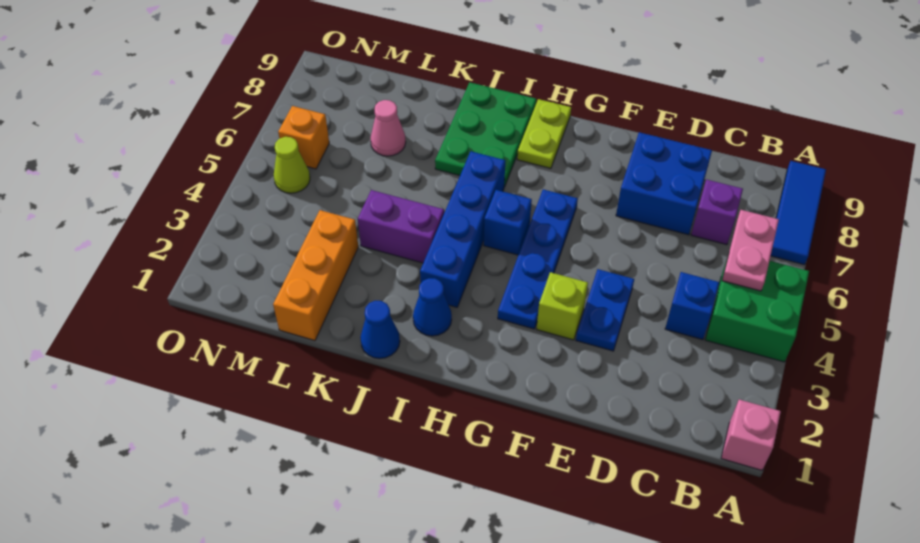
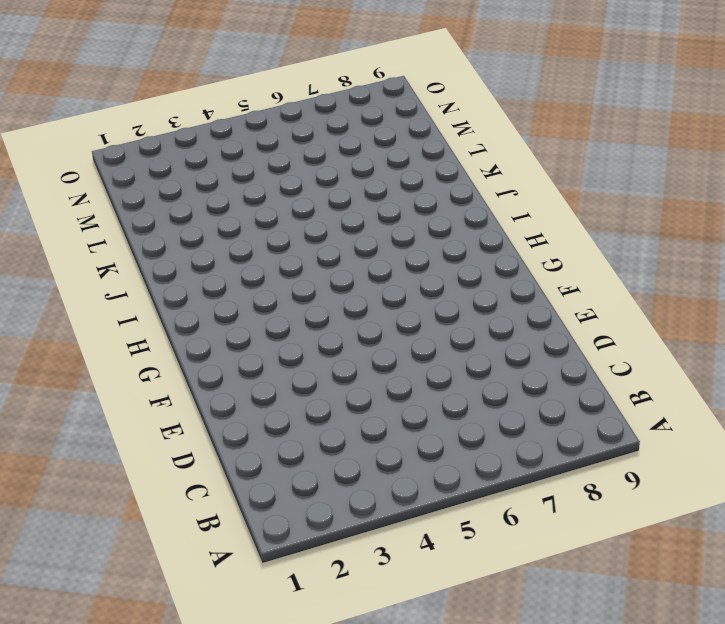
none -> pink 1x1 brick [721,399,781,470]
none -> green 2x2 brick [705,257,809,362]
none -> blue 1x3 tile [771,161,826,265]

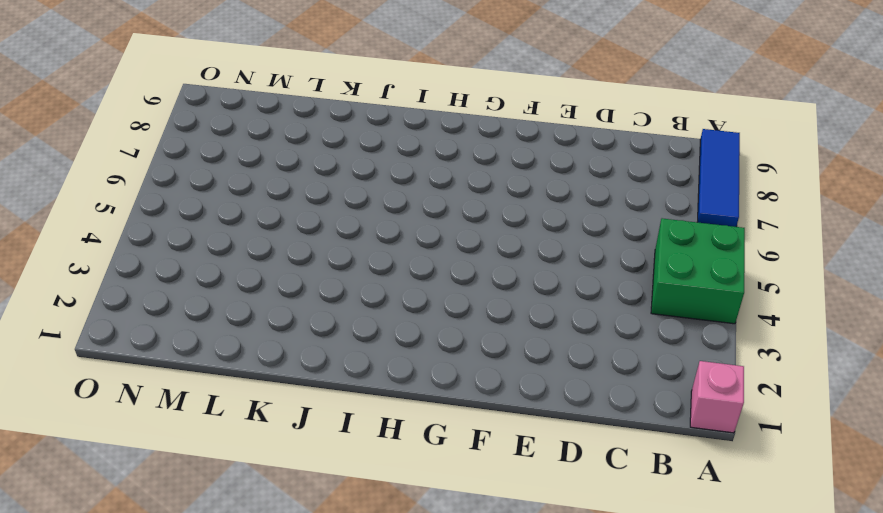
none -> blue 1x1 brick [665,272,720,340]
none -> purple 1x1 brick [691,179,743,245]
none -> blue 2x2 brick [616,132,712,235]

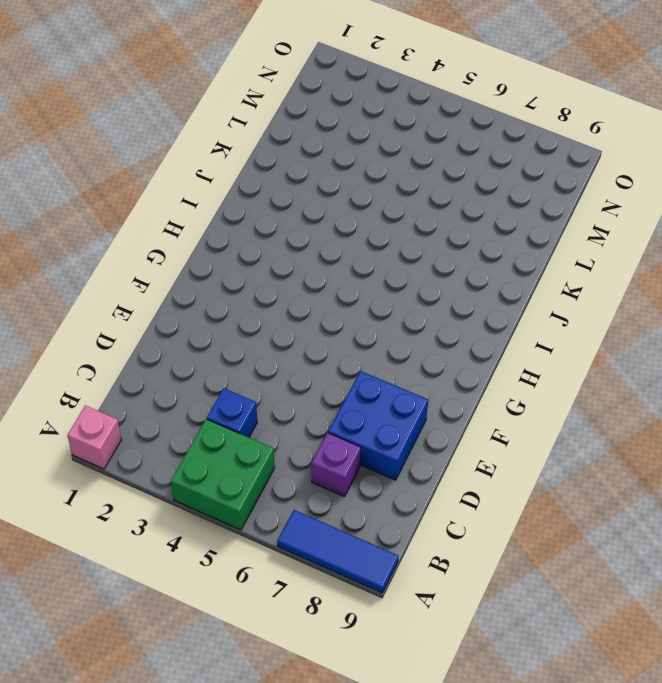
none -> blue 1x2 plate [576,269,634,351]
none -> lime 1x1 brick [537,272,588,340]
none -> blue 1x4 plate [498,189,578,329]

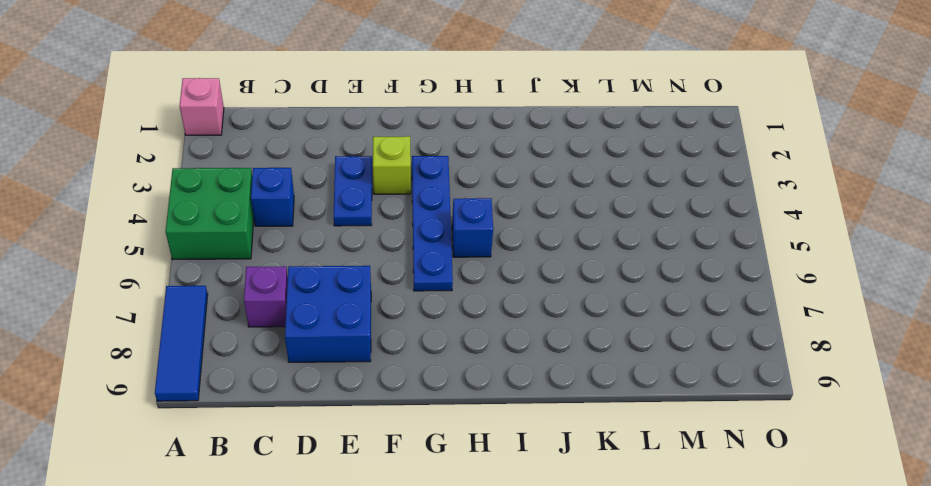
none -> lime 1x2 plate [517,99,571,168]
none -> blue 1x1 cone [413,278,452,336]
none -> blue 1x4 brick [420,151,505,307]

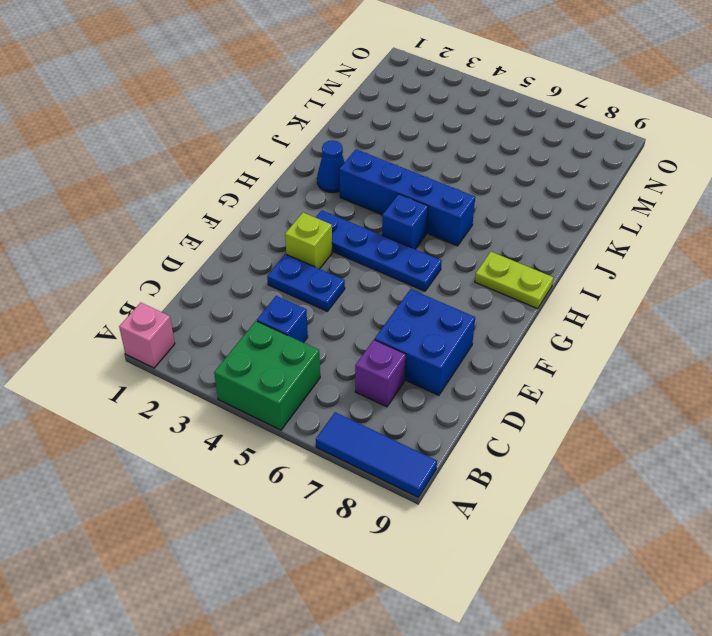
none -> green 2x3 plate [435,82,536,187]
none -> blue 1x1 cone [360,301,400,359]
none -> purple 1x2 brick [358,190,444,263]

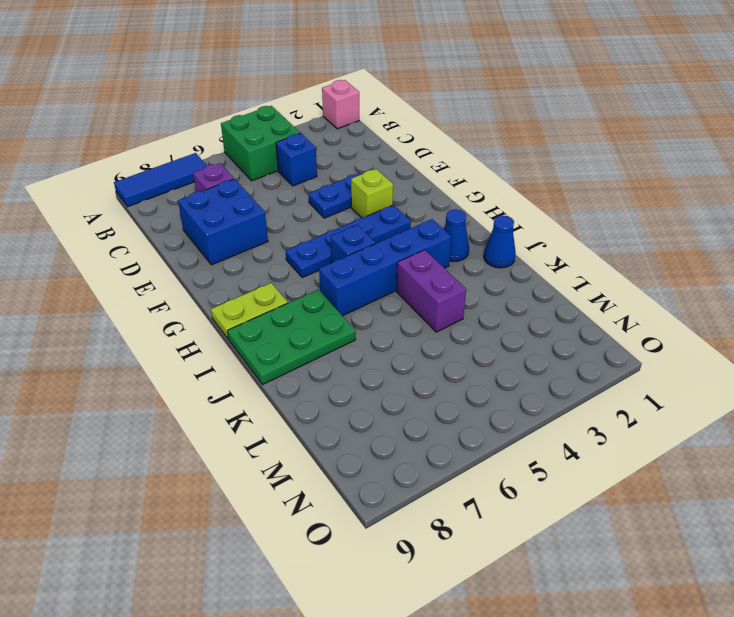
none -> orange 1x3 brick [273,210,358,341]
none -> pink 1x1 cone [371,100,406,156]
none -> lime 1x1 cone [274,137,310,193]

